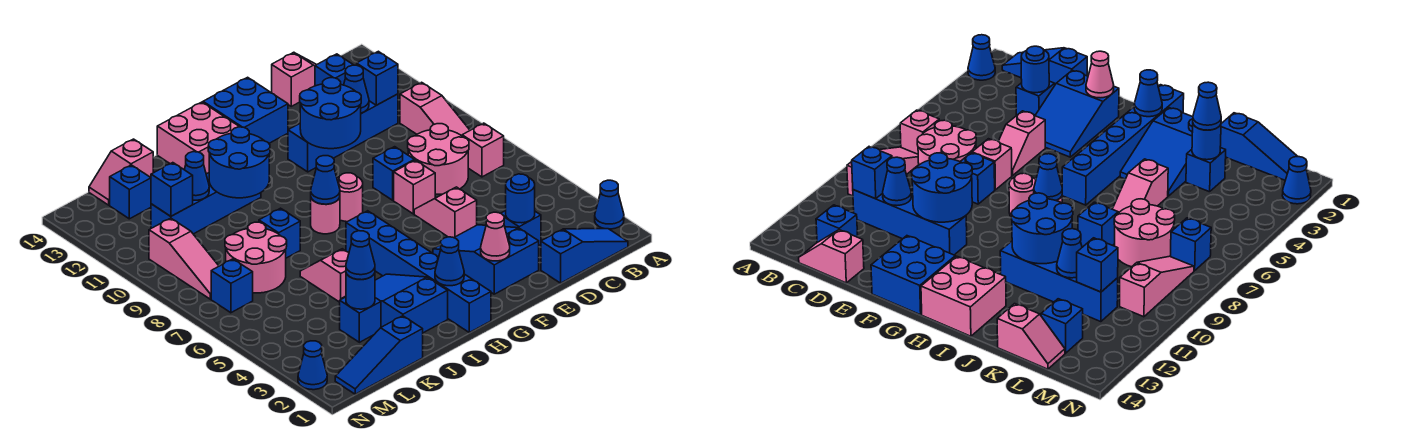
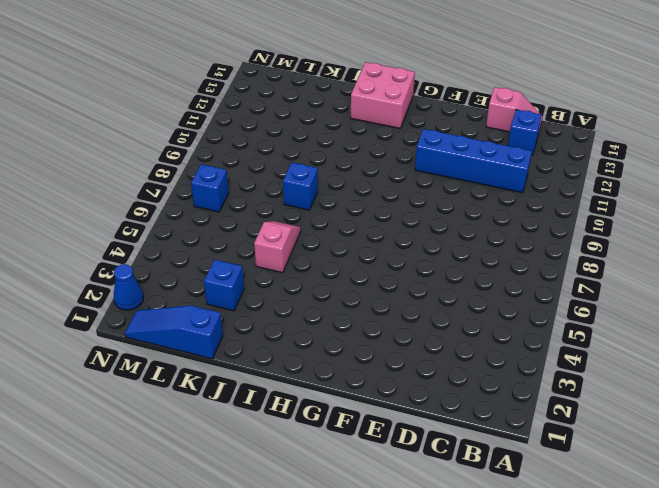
none -> blue 1x1 cone [595,180,624,229]
none -> blue 1x3 slope [541,228,628,283]
none -> pink 1x1 brick [462,123,504,177]
none -> pink 1x3 slope [400,82,470,136]

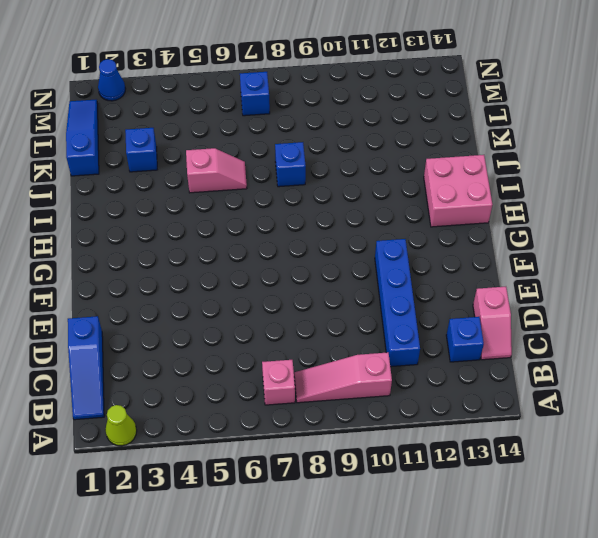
lime 1x1 cone [105,405,137,446] -> blue 1x1 cone [595,180,624,229]
none -> pink 2x2 round brick [408,124,469,194]
none -> blue 1x1 brick [501,211,541,245]
none -> blue 2x3 slope [433,225,539,294]
none -> pink 1x2 slope [414,187,477,238]

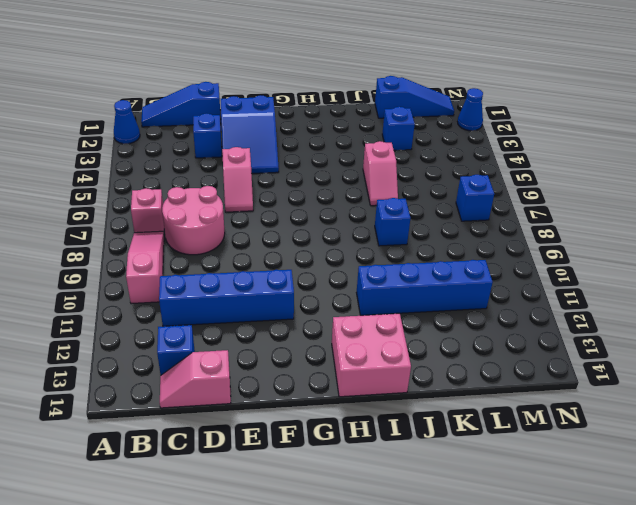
none -> pink 1x1 brick [394,160,435,214]
none -> blue 1x1 brick [373,147,414,200]
none -> blue 2x2 brick [203,77,288,143]
none -> pink 1x1 round brick [337,173,363,222]

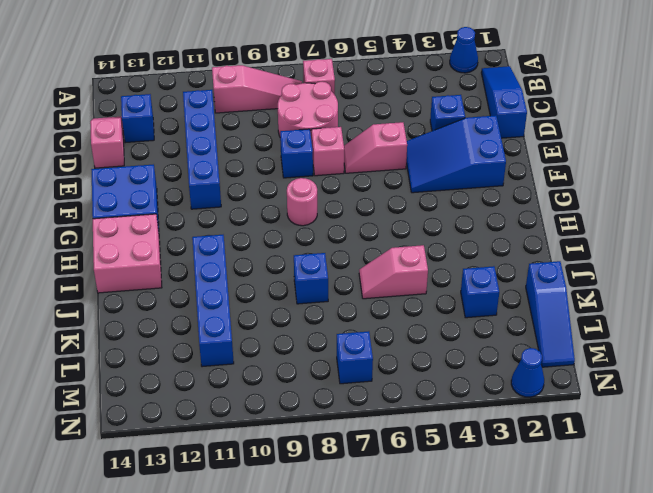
none -> blue 1x6 brick [346,211,491,332]
none -> pink 1x1 round brick [311,198,340,234]
none -> blue 2x3 slope [342,274,448,333]
none -> pink 2x2 round brick [225,222,287,293]

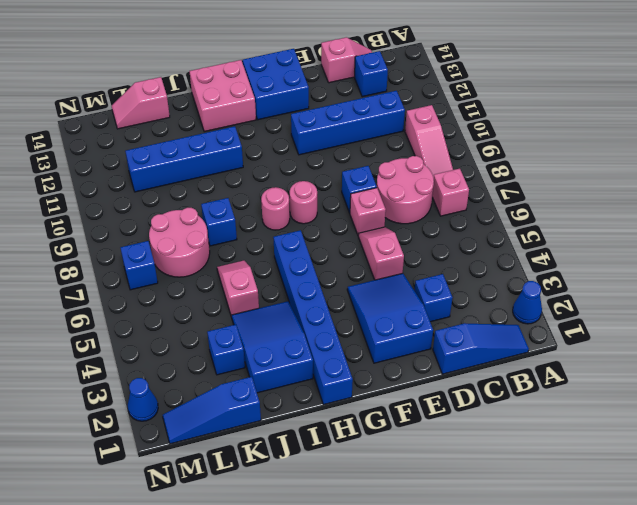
none -> blue 1x1 brick [110,165,151,219]
none -> pink 1x3 slope [149,218,219,299]
none -> blue 1x1 brick [357,51,398,105]
none -> blue 1x1 round brick [506,174,535,223]

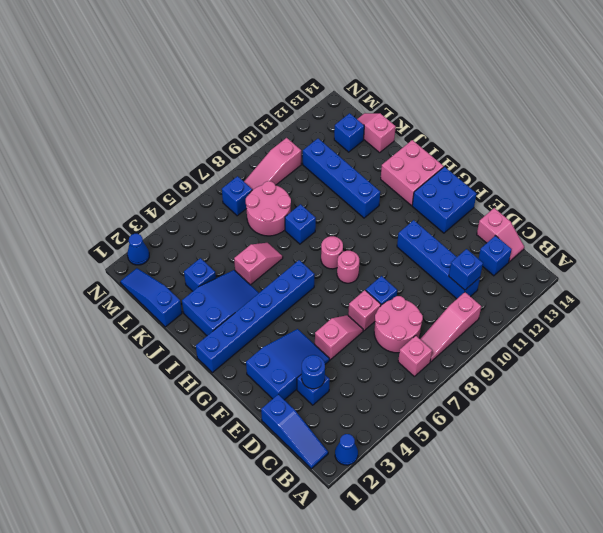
none -> blue 1x1 cone [344,65,369,113]
none -> blue 2x2 round brick [300,78,361,149]
none -> pink 1x1 cone [481,212,510,261]
none -> blue 1x1 cone [435,237,464,286]

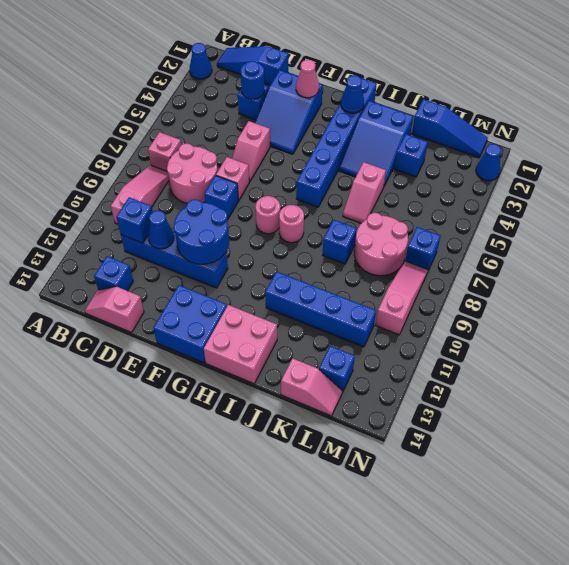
none -> blue 1x1 cone [311,156,340,204]
none -> blue 2x2 round brick [208,127,270,198]
none -> blue 1x1 round brick [346,273,375,309]
none -> blue 1x1 cone [184,152,209,200]

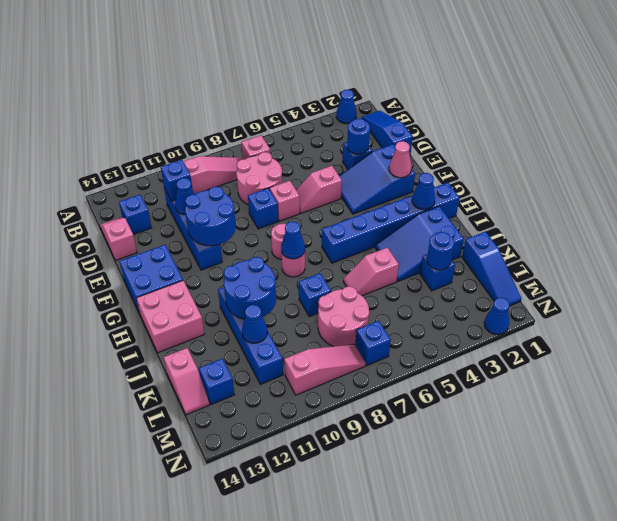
none -> blue 1x1 brick [151,163,193,216]
none -> blue 1x1 cone [346,231,375,280]

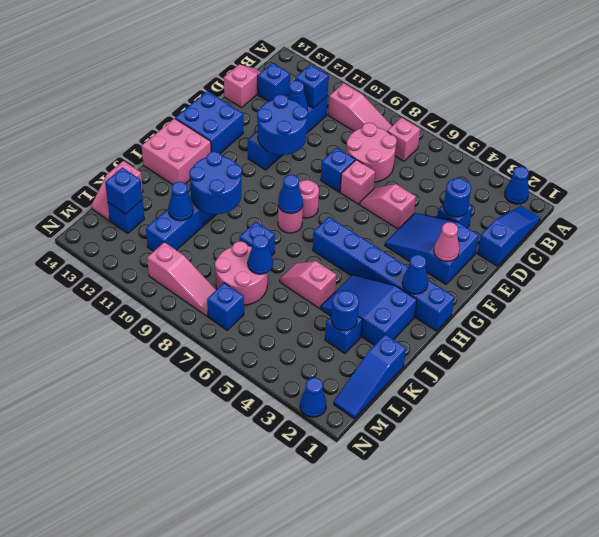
blue 1x1 cone [248,235,273,274] -> blue 1x1 cone moved to [346,231,375,280]
blue 1x1 brick [105,168,143,214] -> blue 1x1 brick moved to [151,163,193,216]

